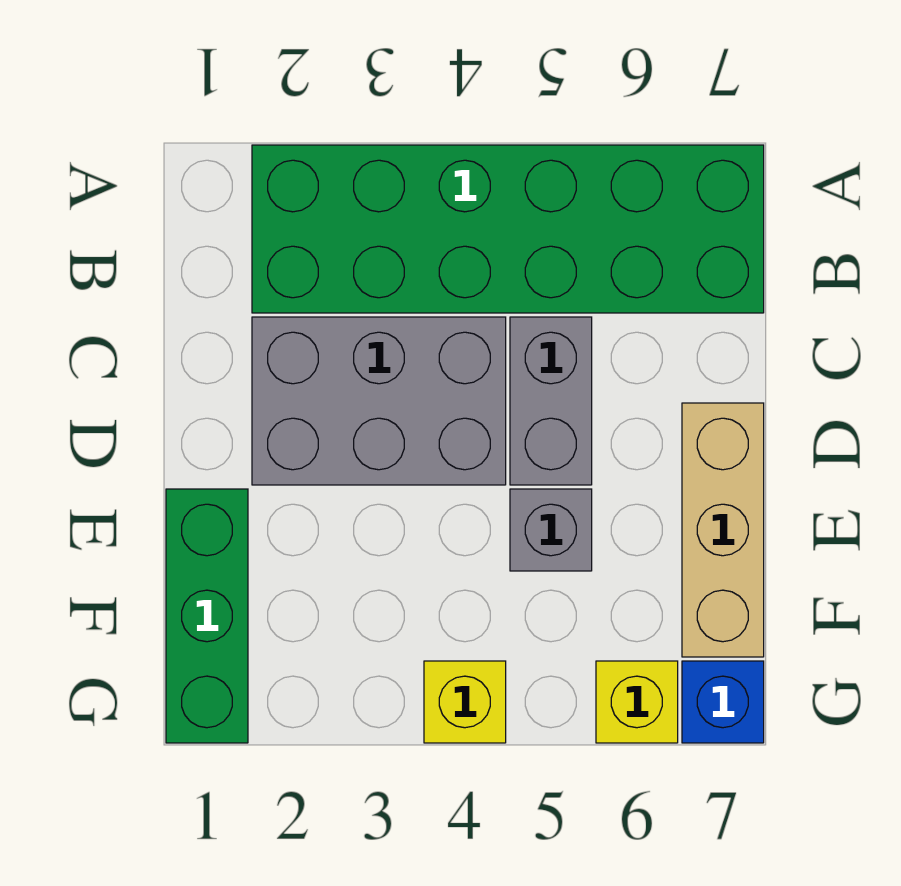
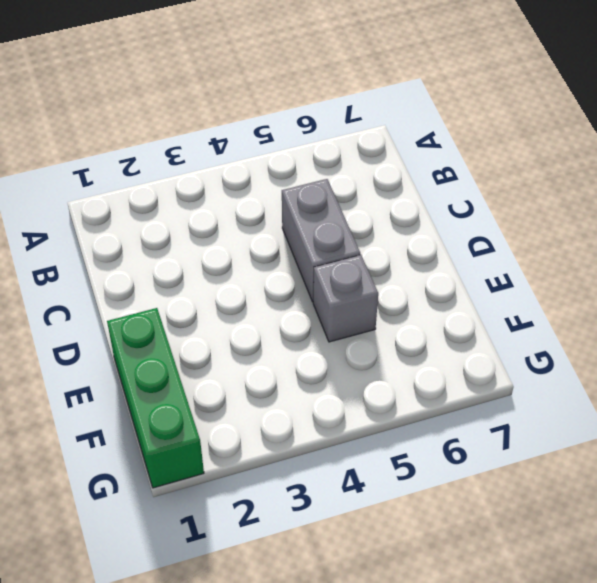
none -> green 2x6 brick [252,145,764,313]
none -> grey 2x3 brick [252,317,506,485]

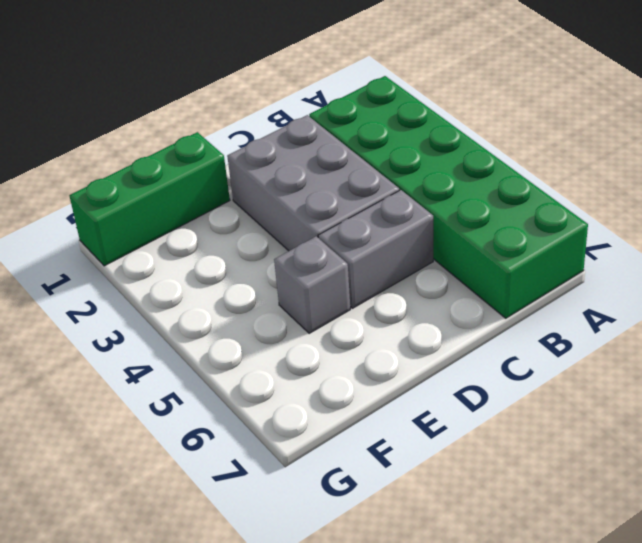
none -> tan 1x3 brick [682,403,764,657]
none -> yellow 1x1 brick [424,661,506,743]

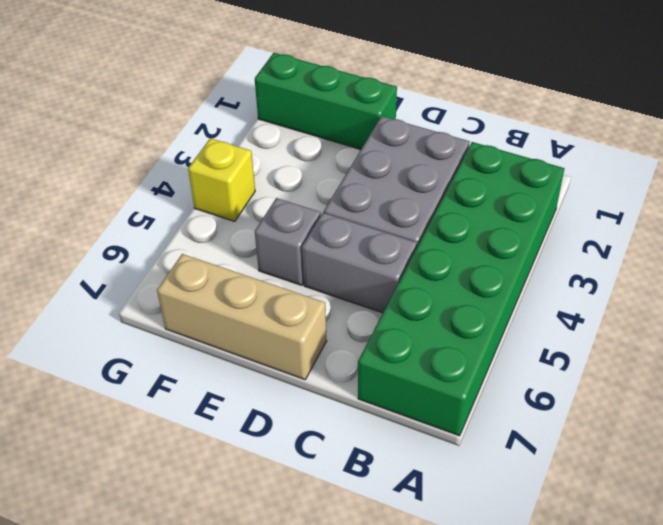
none -> yellow 1x1 brick [596,661,678,743]
none -> blue 1x1 brick [682,661,764,743]

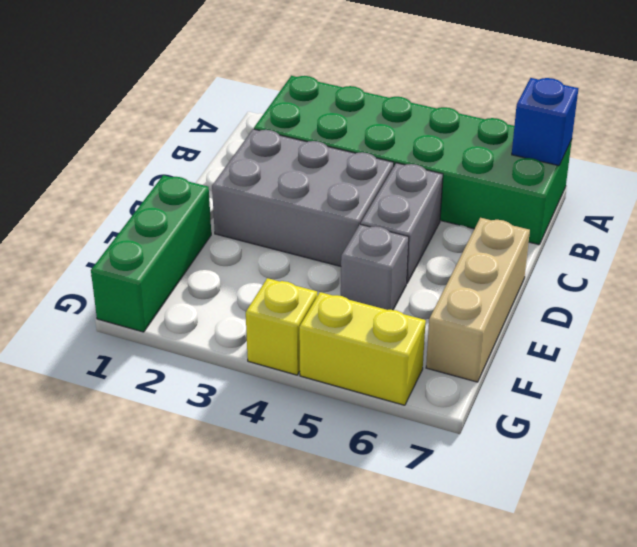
blue 1x1 brick [512,78,578,166] -> blue 1x1 brick moved to [682,661,764,743]
yellow 1x2 brick [299,292,426,405] -> yellow 1x1 brick [596,661,678,743]

